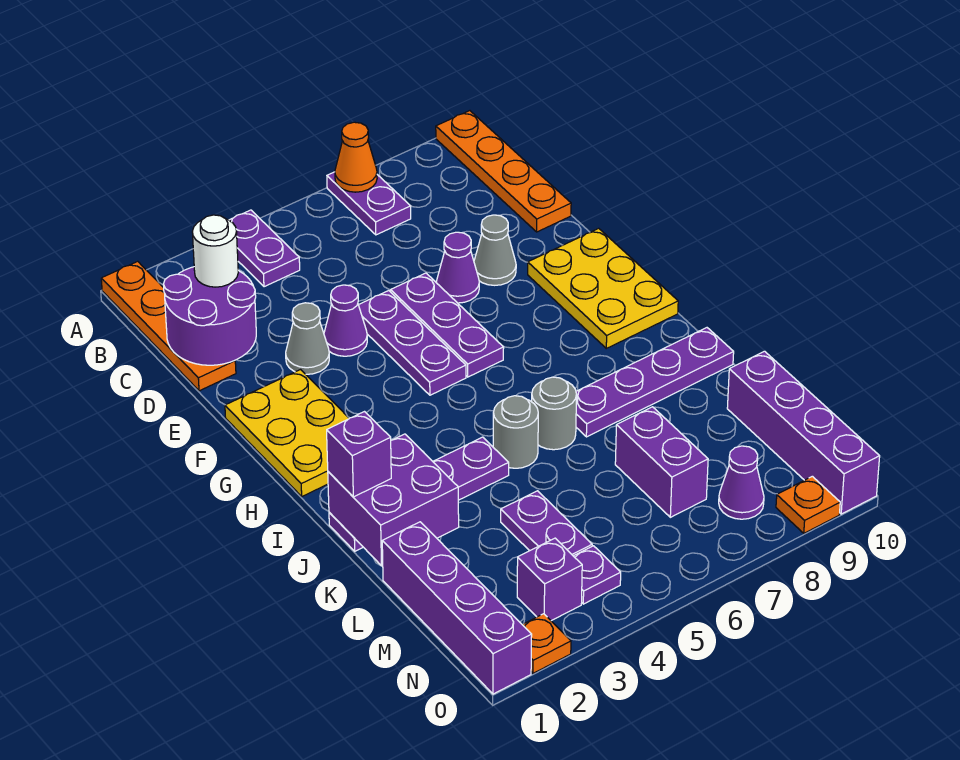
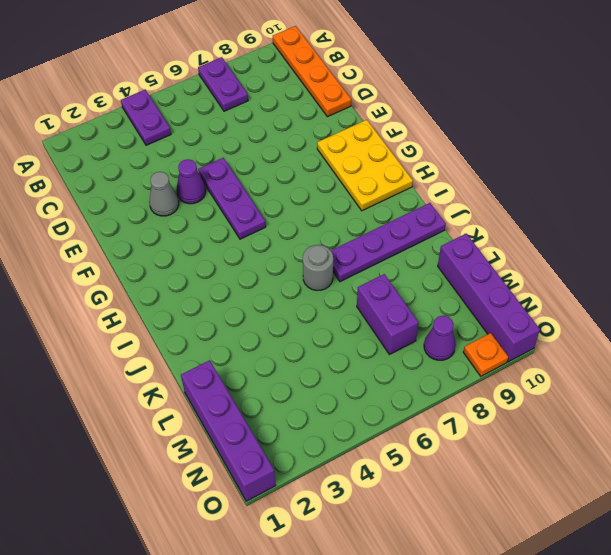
none -> orange 1x4 plate [101,261,236,391]
none -> purple 1x3 plate [391,273,504,377]
none -> purple 1x1 cone [436,232,479,303]
none -> grey 1x1 cone [474,215,516,285]

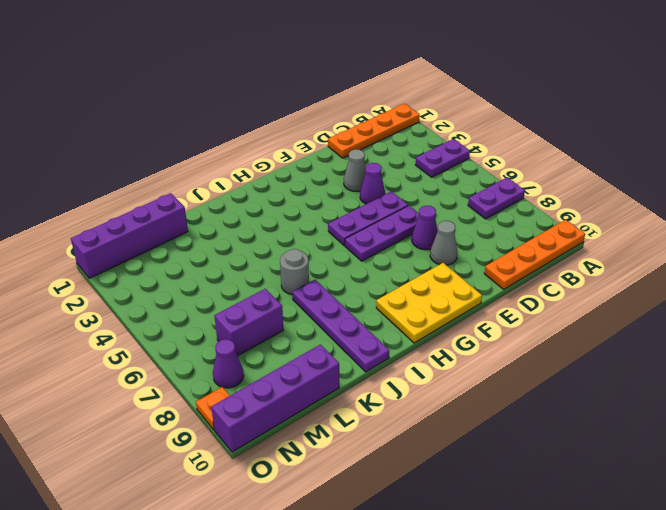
none -> yellow 2x3 plate [225,370,349,496]
none -> purple 1x4 plate [329,437,509,551]
none -> grey 1x1 round brick [493,396,538,468]
none -> purple 1x2 plate [501,491,592,556]

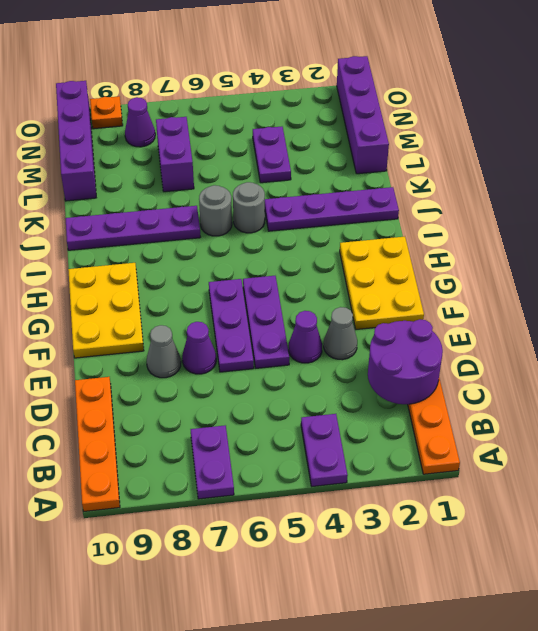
none -> purple 1x1 brick [517,538,582,621]
none -> purple 1x1 plate [574,546,621,604]
none -> orange 1x1 plate [522,614,571,673]
none -> orange 1x1 cone [335,122,377,192]

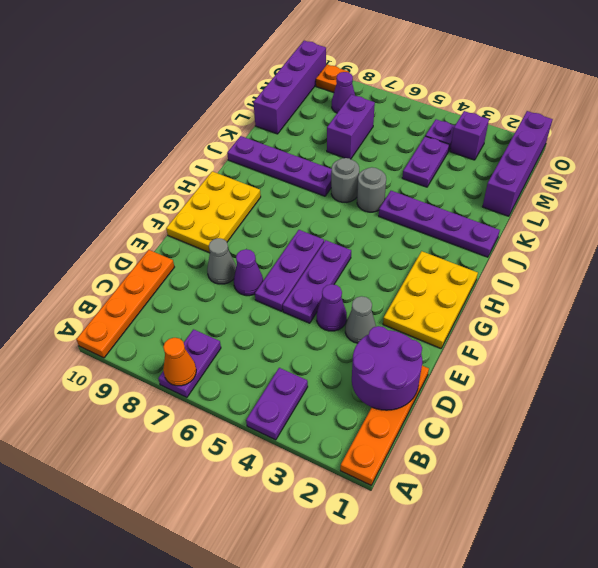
none -> orange 1x1 plate [522,614,571,673]
none -> purple 2x2 brick [328,434,459,566]
none -> white 1x1 round brick [192,215,238,287]
none -> purple 1x1 brick [327,412,391,497]

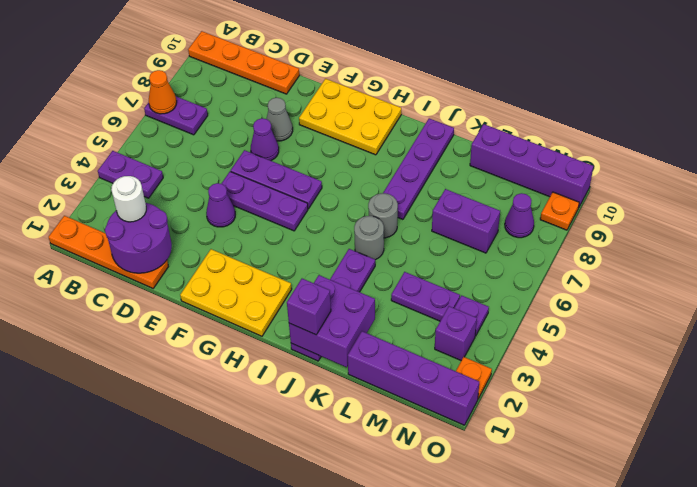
none -> grey 1x1 cone [286,303,329,374]

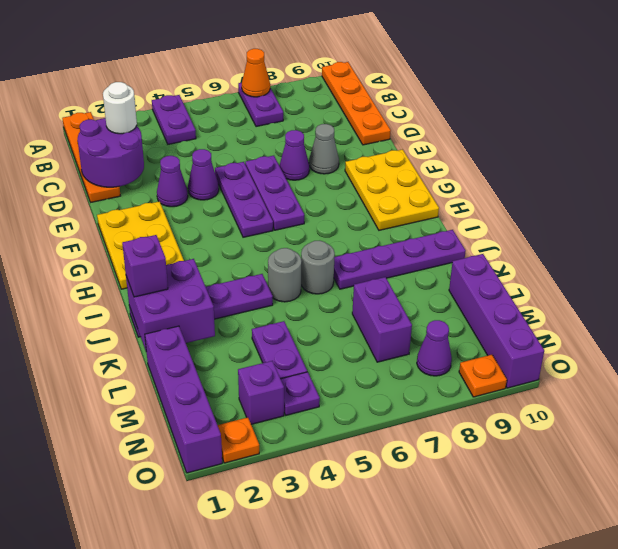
purple 1x1 cone [157,156,188,207] -> grey 1x1 cone [286,303,329,374]

